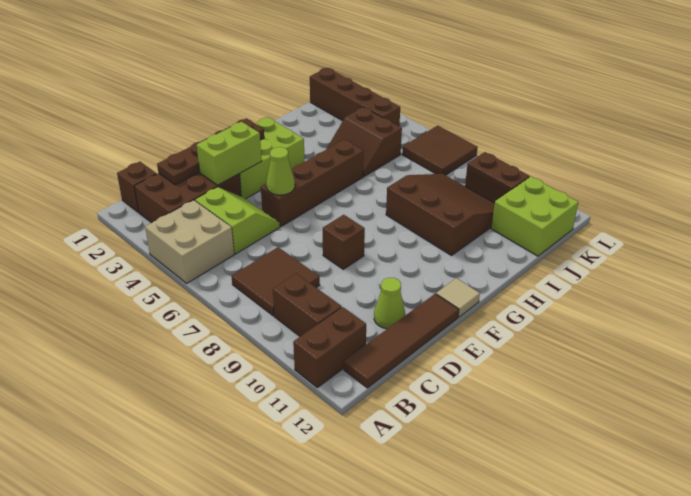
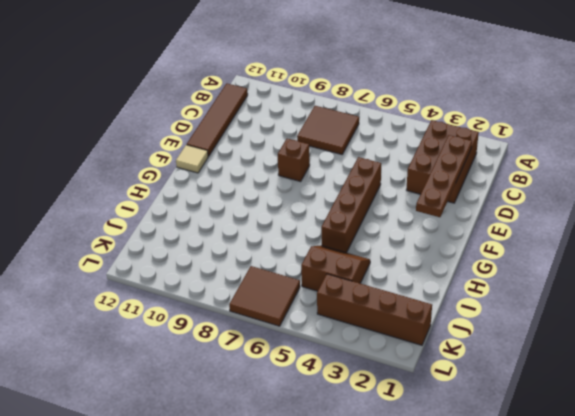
none -> tan 2x2 brick [145,200,234,283]
none -> brown 1x2 brick [293,307,366,388]
none -> brown 1x1 brick [117,162,156,212]

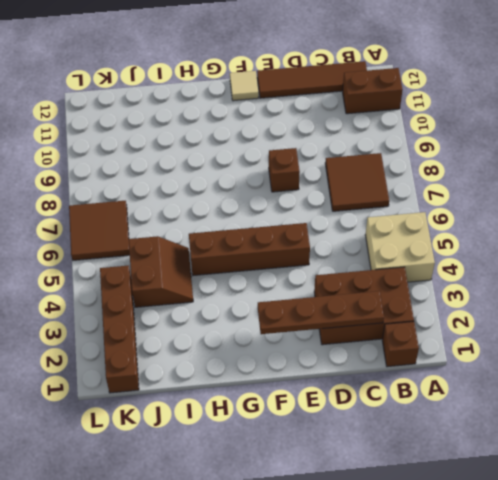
none -> brown 1x2 brick [273,274,342,336]
none -> lime 2x2 slope [195,187,280,254]
none -> lime 1x1 cone [374,278,405,329]

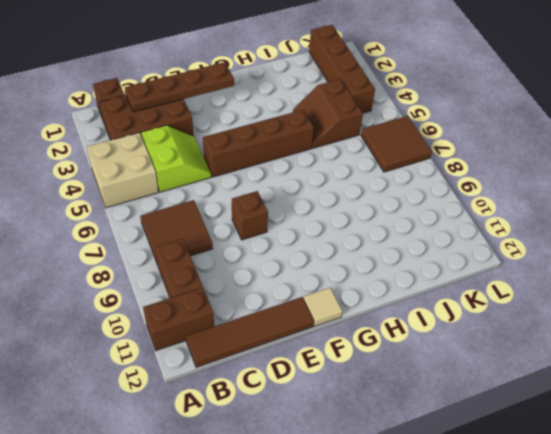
none -> lime 1x1 cone [374,278,405,329]
none -> lime 2x3 brick [239,117,305,199]
none -> brown 3x3 slope [386,174,495,256]

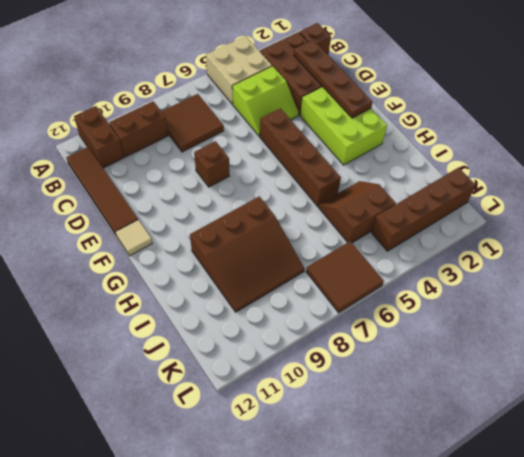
none -> lime 1x1 cone [374,278,405,329]
none -> lime 2x2 brick [491,177,578,256]
none -> brown 1x2 brick [465,152,530,203]

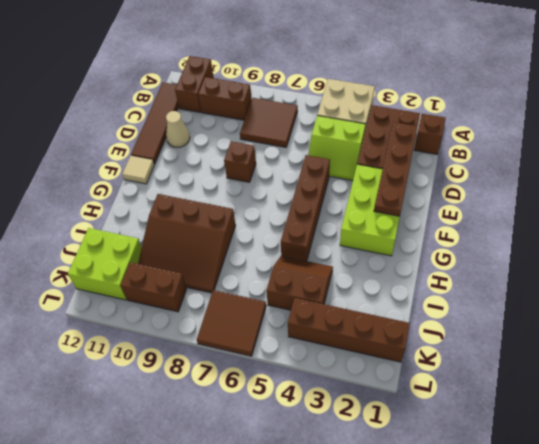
tan 1x1 cone [166,111,190,148] -> lime 1x1 cone [374,278,405,329]
none -> lime 1x2 brick [197,122,262,185]
none -> lime 1x1 cone [266,147,295,195]

